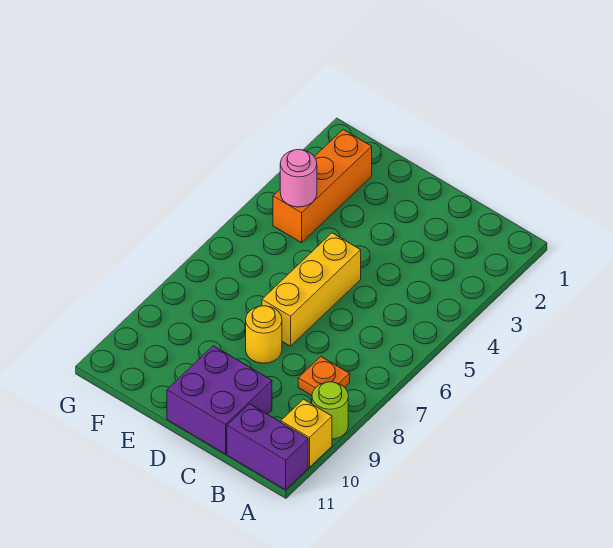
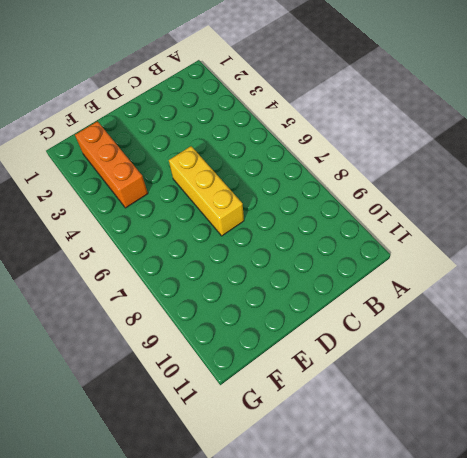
none -> lime 1x1 round brick [312,382,348,439]
none -> yellow 1x1 brick [281,399,332,467]

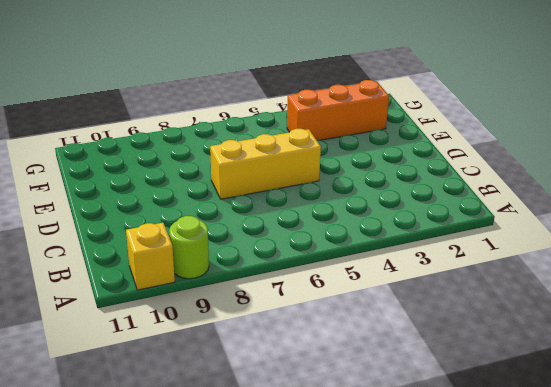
none -> purple 1x2 brick [227,404,308,490]
none -> orange 1x1 plate [298,357,350,395]

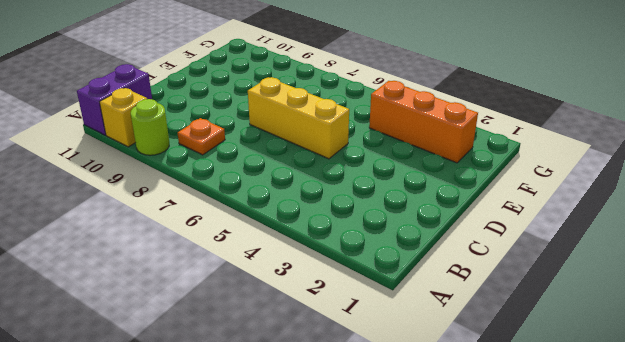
none -> purple 2x2 brick [167,346,272,454]
none -> yellow 1x1 round brick [246,306,282,363]

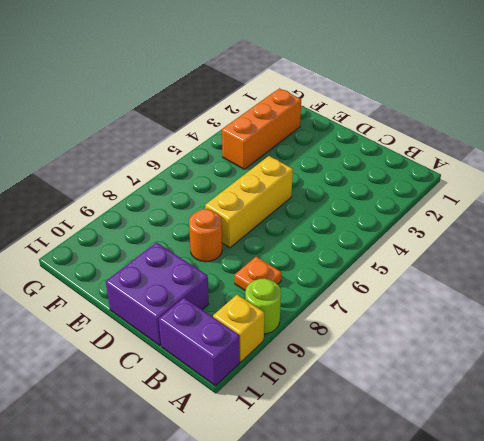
orange 1x1 round brick [189,209,222,262] -> yellow 1x1 round brick [246,306,282,363]
none -> pink 1x1 round brick [280,150,317,207]

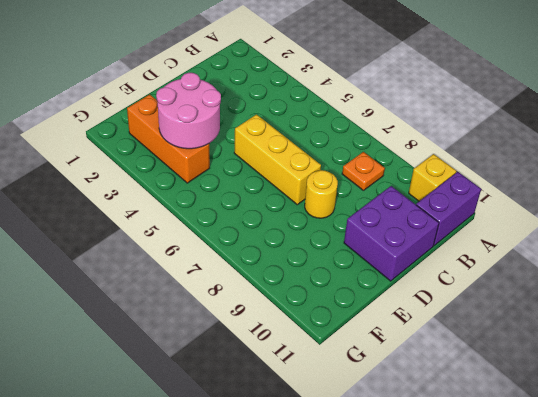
pink 2x2 round brick [156,73,221,149] -> pink 1x1 round brick [280,150,317,207]
none -> lime 1x1 round brick [312,382,348,439]

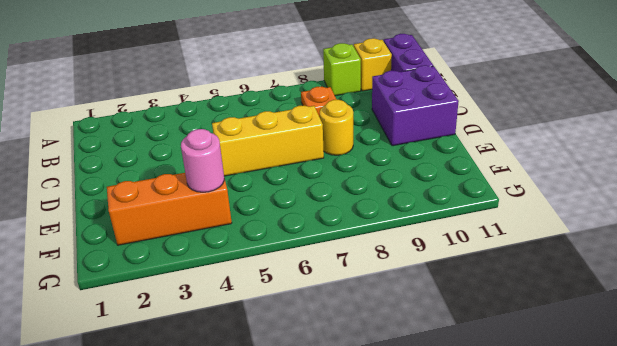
lime 1x1 brick [323,43,361,96] -> lime 1x1 round brick [312,382,348,439]

